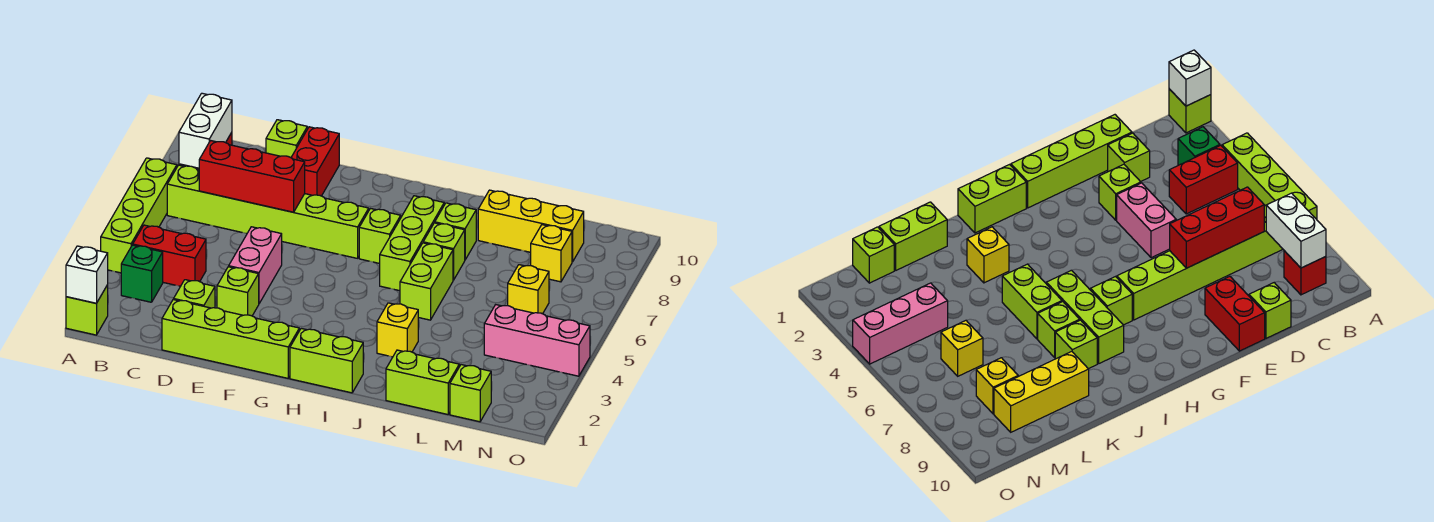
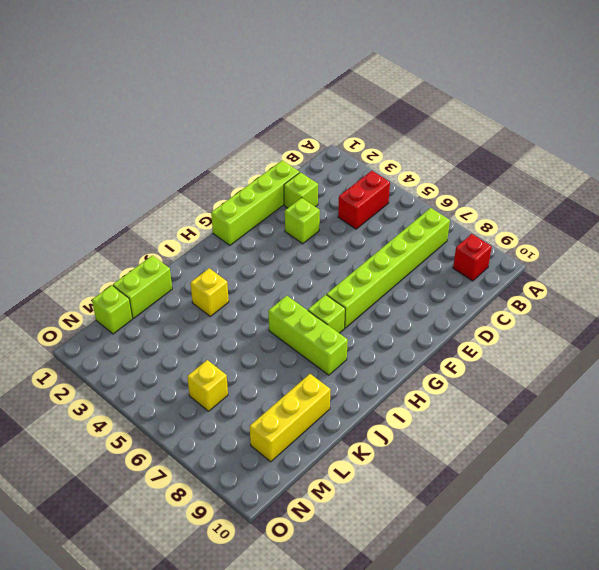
none -> lime 1x1 brick [66,285,108,335]
none -> lime 1x4 brick [101,158,177,273]
none -> green 1x1 brick [121,245,163,302]

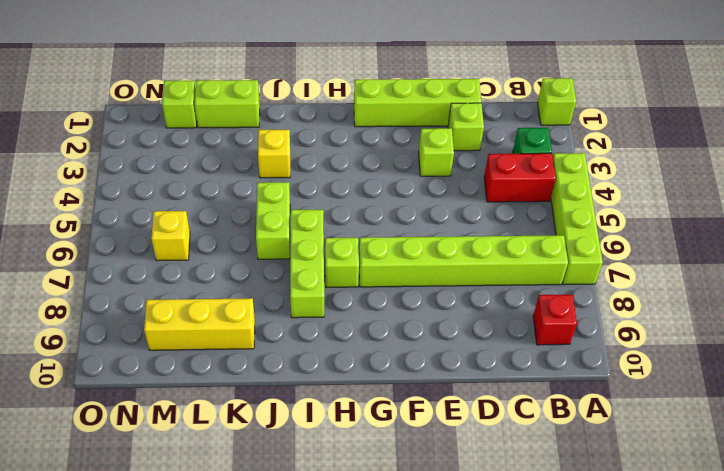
none -> lime 1x1 brick [266,120,307,158]
none -> pink 1x2 brick [229,227,282,303]
none -> red 1x2 brick [291,127,339,196]

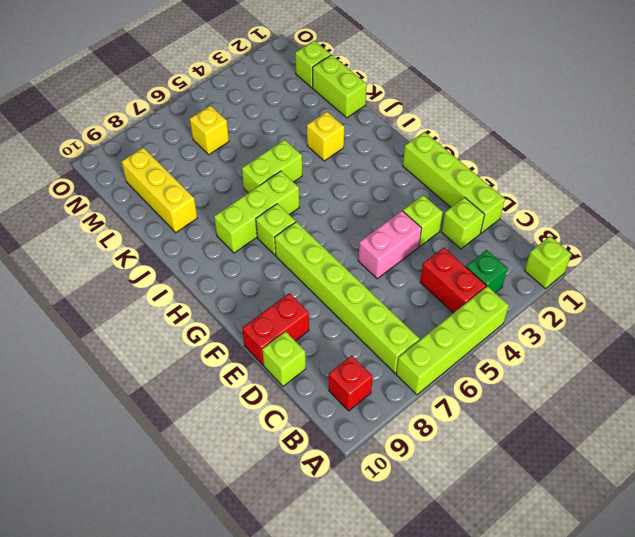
none -> lime 1x2 brick [290,328,363,393]
none -> lime 1x1 brick [423,223,465,280]
none -> lime 1x1 brick [435,203,476,259]

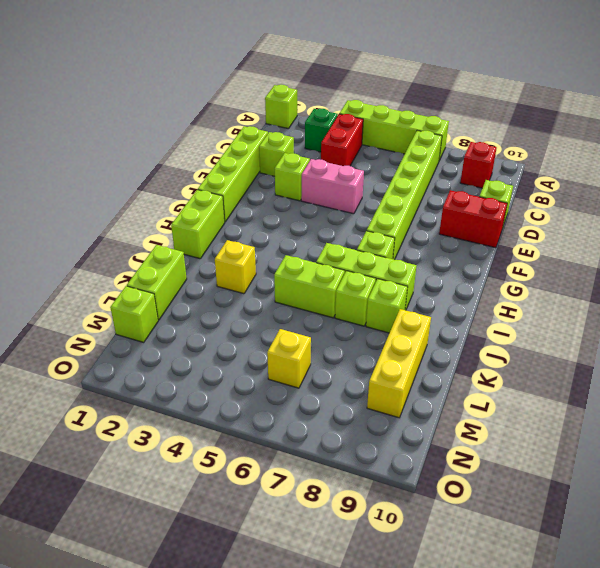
none -> pink 1x3 brick [484,305,590,376]
none -> yellow 1x1 brick [531,225,572,282]
none -> white 1x1 brick [66,246,108,303]

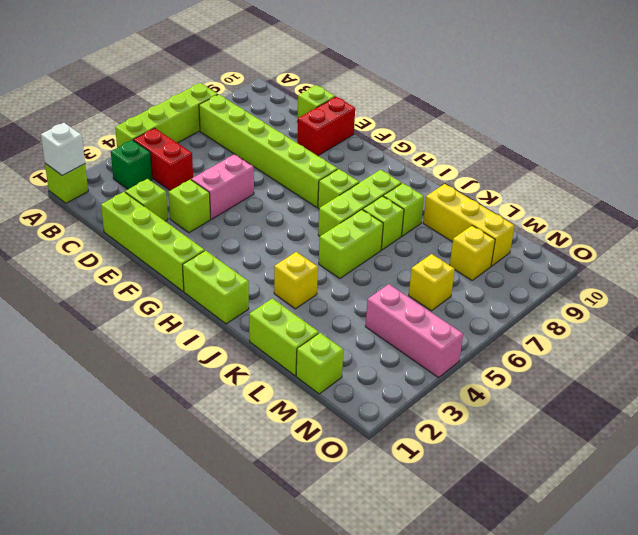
none -> red 1x1 brick [1284,251,1326,295]
none -> white 1x2 brick [179,93,232,168]
none -> red 1x3 brick [199,141,305,212]

